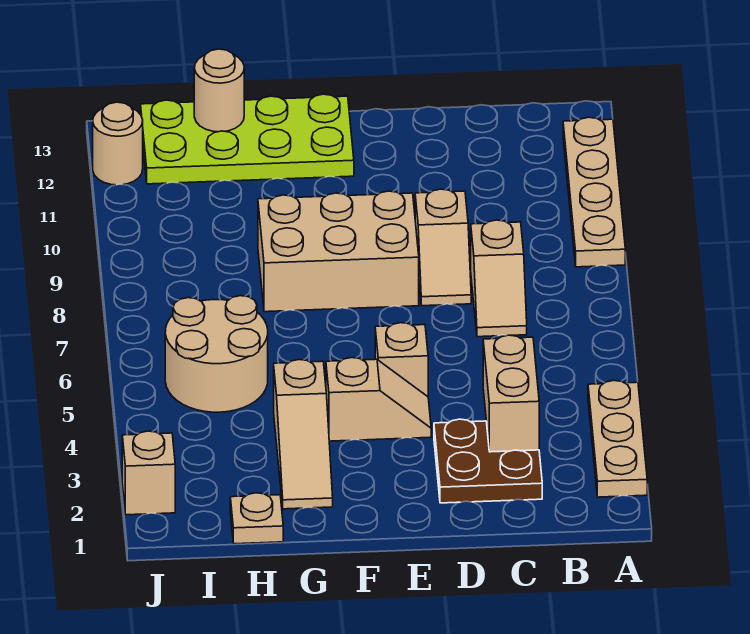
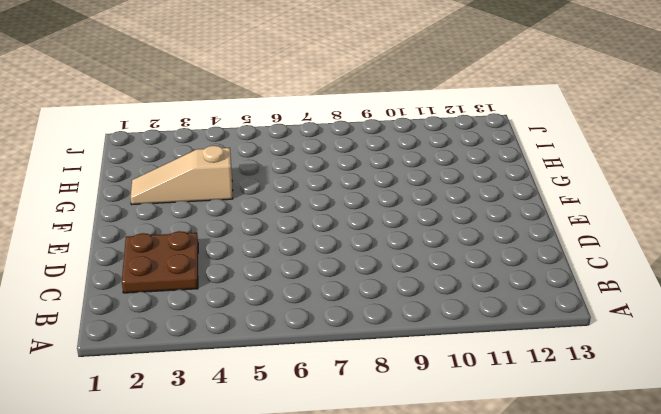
none -> tan 1x3 plate [588,380,647,497]
none -> tan 1x4 plate [563,117,625,267]
none -> tan 1x2 slope [471,220,527,337]

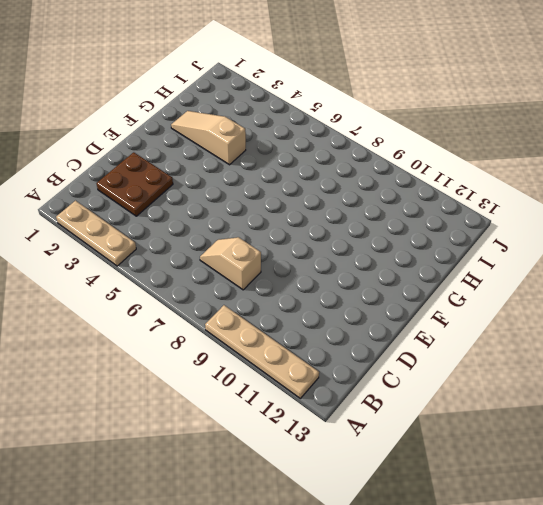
none -> tan 1x2 slope [415,189,471,306]
none -> tan 1x2 slope [326,358,431,441]
none -> tan 1x1 brick [375,323,428,397]

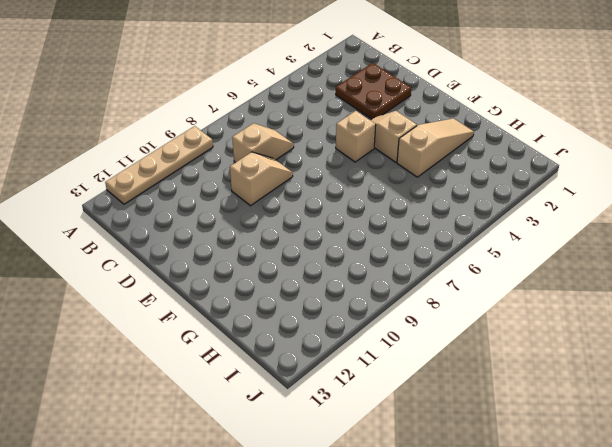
none -> tan 1x3 plate [588,380,647,497]
none -> tan 2x3 brick [258,191,419,312]
none -> lime 2x4 plate [141,94,354,184]

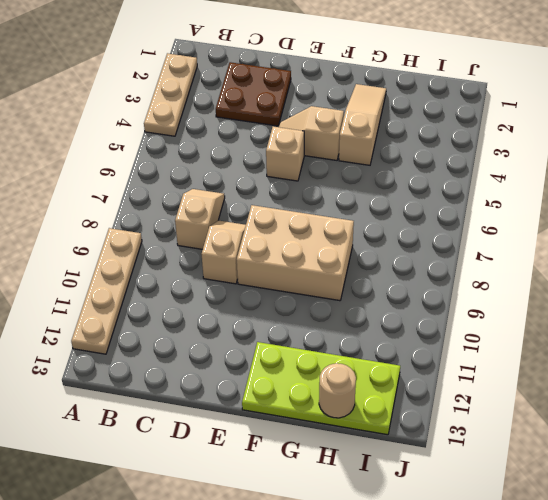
none -> tan 1x1 plate [230,493,283,544]
none -> tan 2x2 round brick [165,296,268,412]
none -> tan 1x1 brick [122,431,175,515]

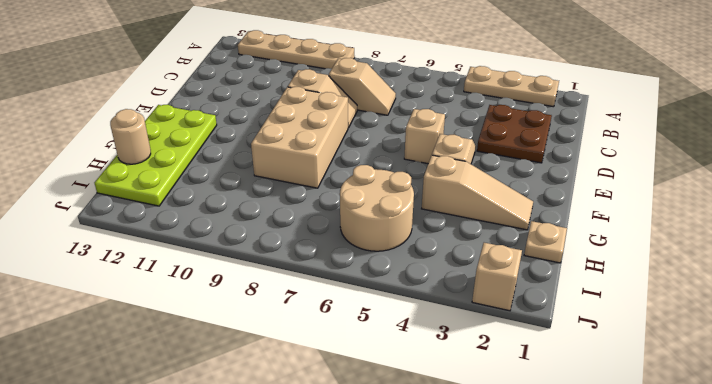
none -> tan 1x1 round brick [93,102,143,185]
none -> tan 1x2 brick [483,335,539,452]

